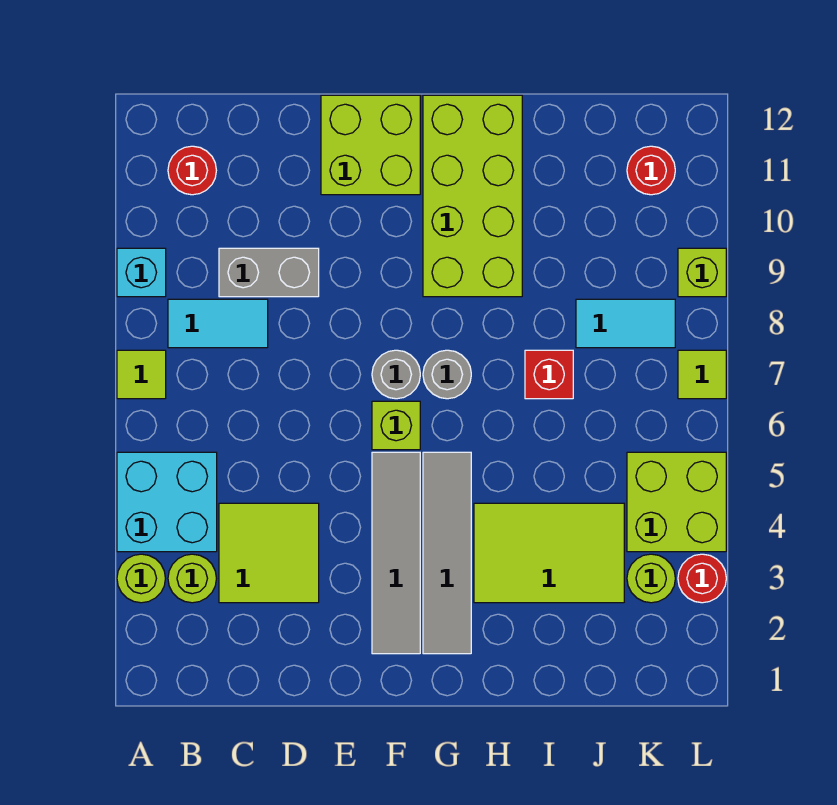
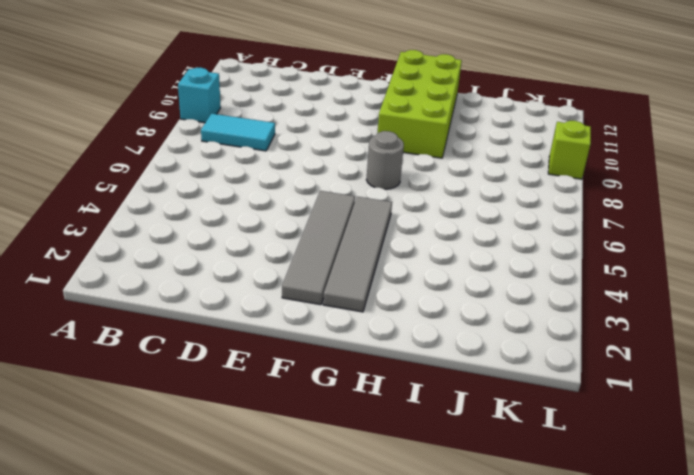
none -> lime 1x1 round brick [117,554,165,603]
none -> cyan 2x2 brick [117,452,217,552]
none -> lime 1x1 tile [117,350,166,399]

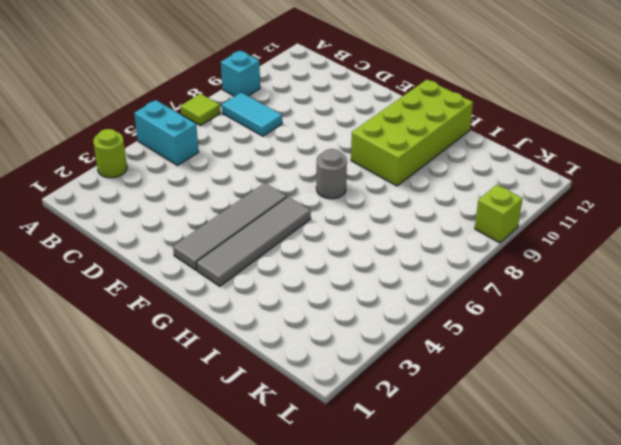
cyan 1x2 brick [134,100,199,165] -> cyan 2x2 brick [117,452,217,552]
none -> lime 1x1 round brick [168,554,216,603]
none -> red 1x1 round brick [168,146,216,195]
none -> lime 2x2 tile [219,503,319,603]

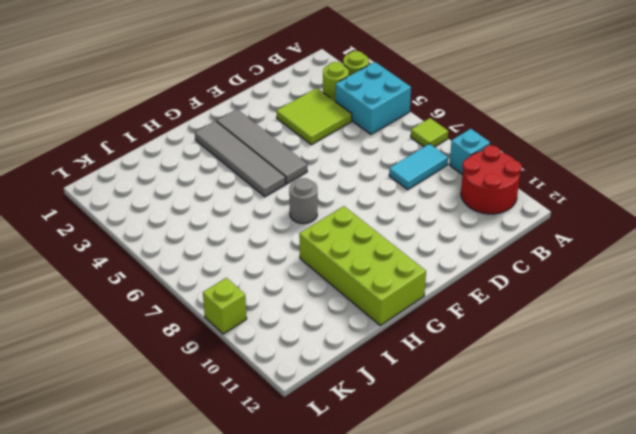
red 2x2 round brick [461,145,522,214] -> red 1x1 round brick [168,146,216,195]
none -> grey 1x2 brick [219,248,319,297]
none -> lime 2x2 brick [321,95,420,195]
none -> lime 1x1 brick [372,401,420,450]

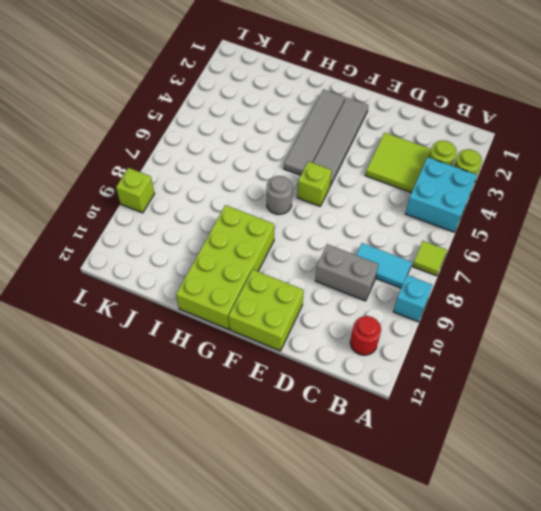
none -> grey 1x1 round brick [372,350,420,399]
none -> lime 2x3 tile [474,503,624,603]
none -> red 1x1 brick [525,350,573,399]

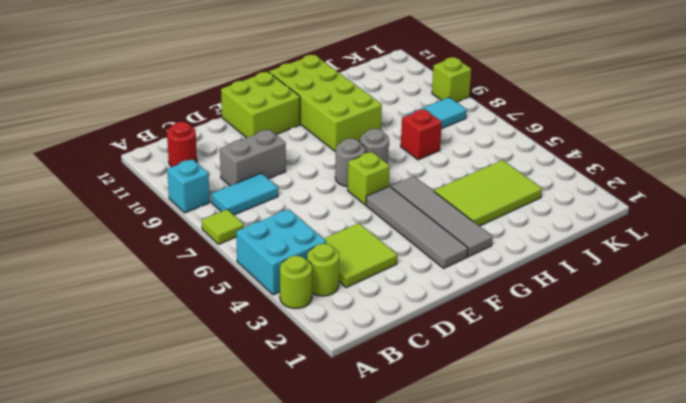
none -> lime 1x1 round brick [627,554,675,603]
none -> lime 2x2 brick [627,452,726,552]
none -> red 1x1 round brick [627,146,675,195]

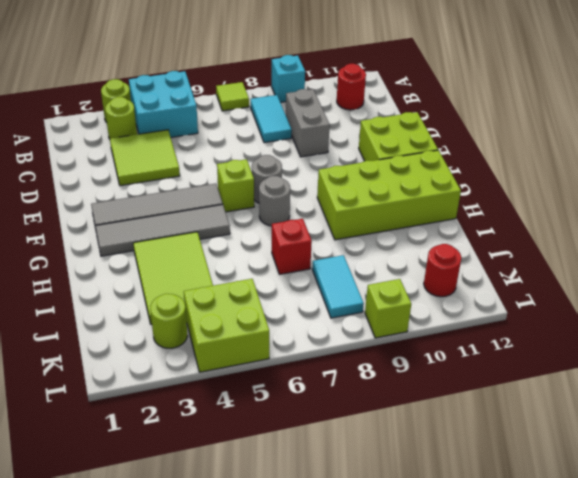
none -> red 1x1 round brick [678,554,726,603]
none -> lime 1x1 tile [678,350,726,399]

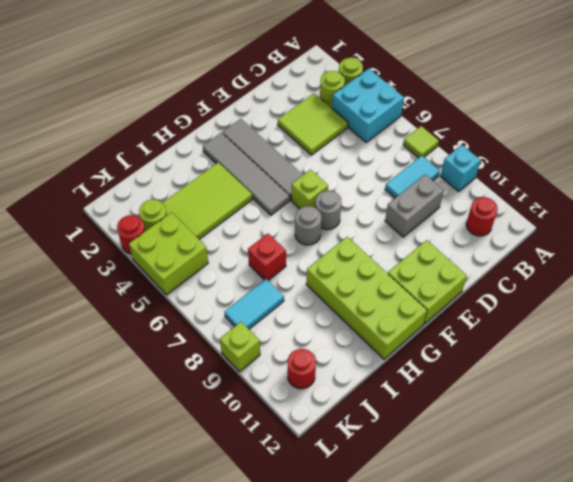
none -> lime 1x1 tile [678,350,726,399]

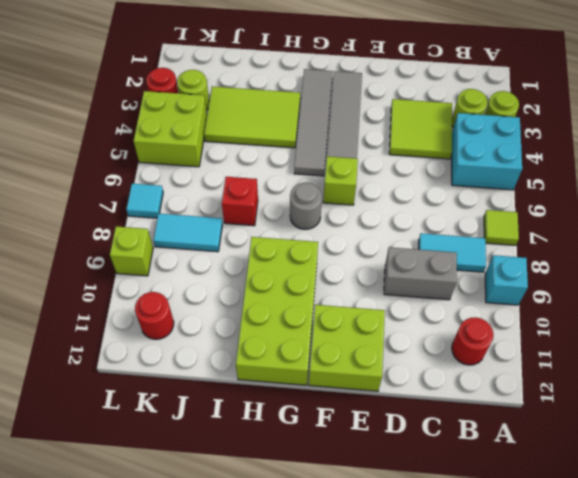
cyan 1x1 tile [126,184,163,218] -> lime 1x1 tile [678,350,726,399]
none -> grey 1x1 round brick [372,350,420,399]

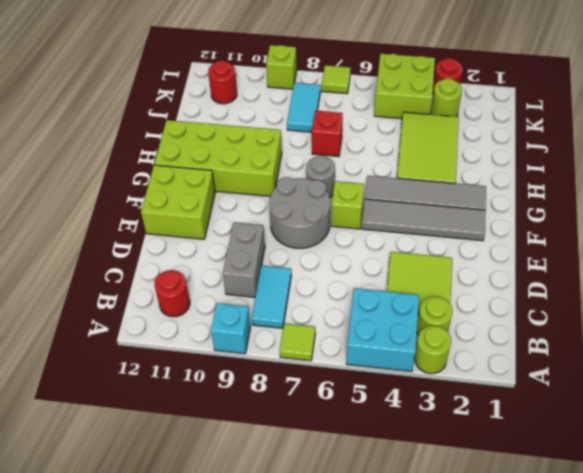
grey 2x2 round brick [269,177,330,248] -> grey 1x1 round brick [372,350,420,399]

